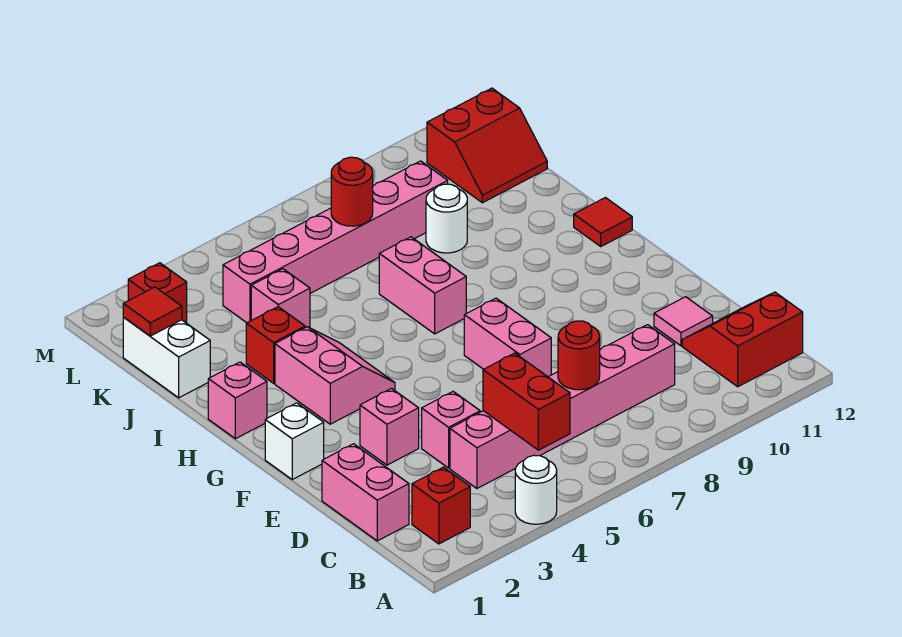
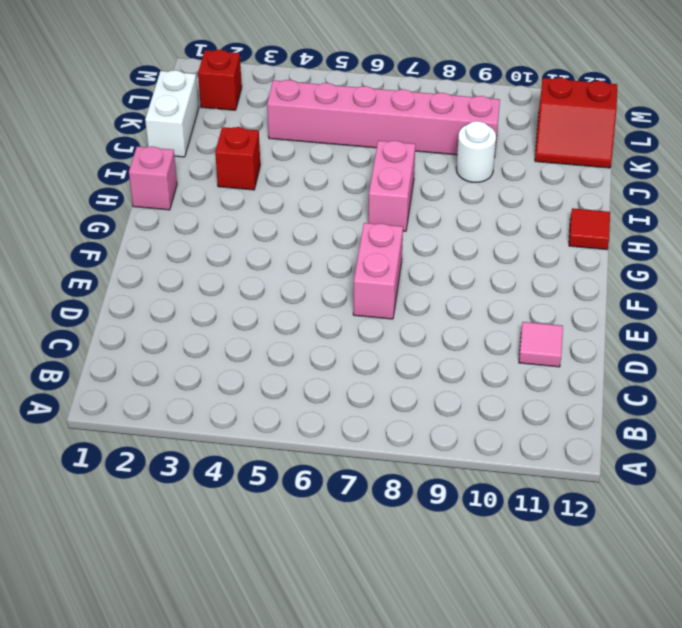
none -> white 1x1 round brick [515,455,557,524]
none -> red 1x1 brick [412,467,470,544]
none -> red 2x2 slope [682,292,803,387]

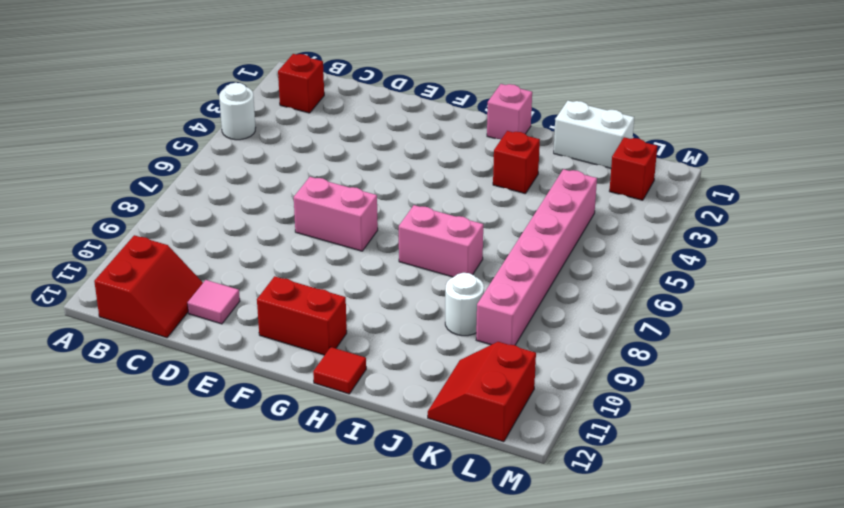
red 1x2 brick [257,276,347,355] -> red 1x2 brick moved to [483,353,570,450]
none -> pink 1x2 brick [322,444,409,541]
none -> pink 1x6 brick [450,325,675,488]
none -> pink 1x1 brick [422,392,480,468]

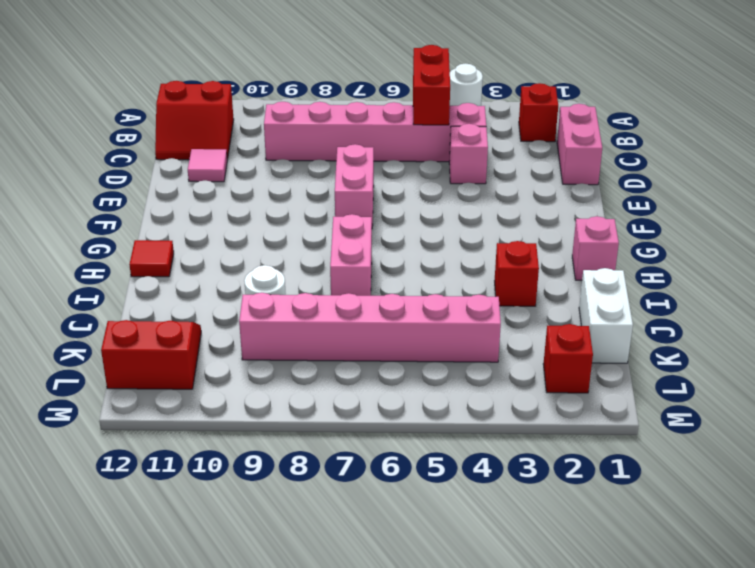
none -> pink 1x1 brick [360,389,419,465]
none -> white 1x1 brick [265,403,324,479]
none -> pink 2x2 slope [275,327,395,424]

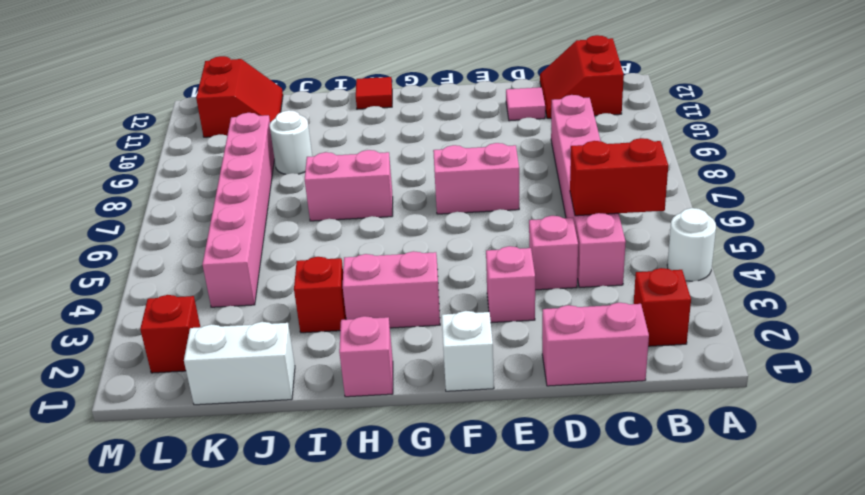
none -> pink 1x1 brick [251,269,310,328]
none -> red 1x1 round brick [558,321,600,390]
none -> red 1x1 tile [123,287,182,336]

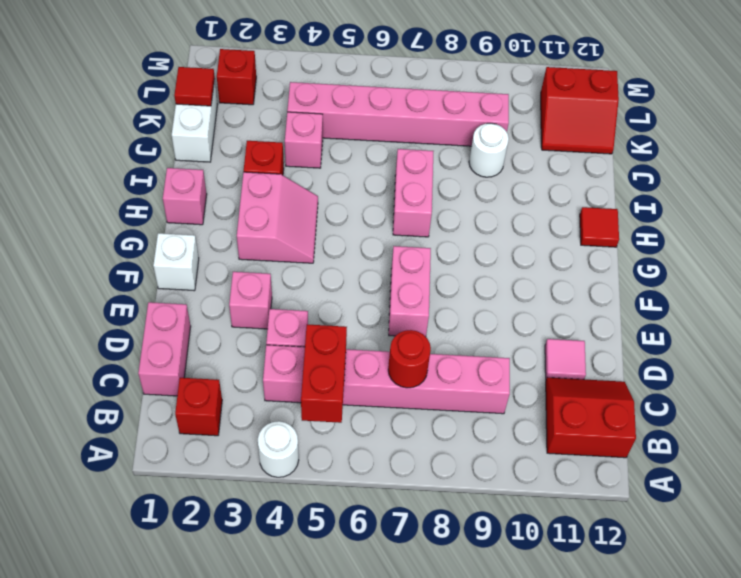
none -> red 1x1 round brick [331,157,373,226]

